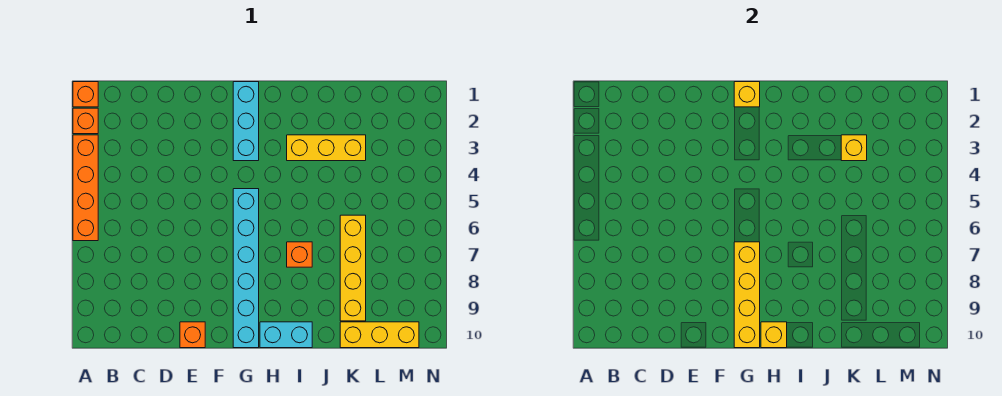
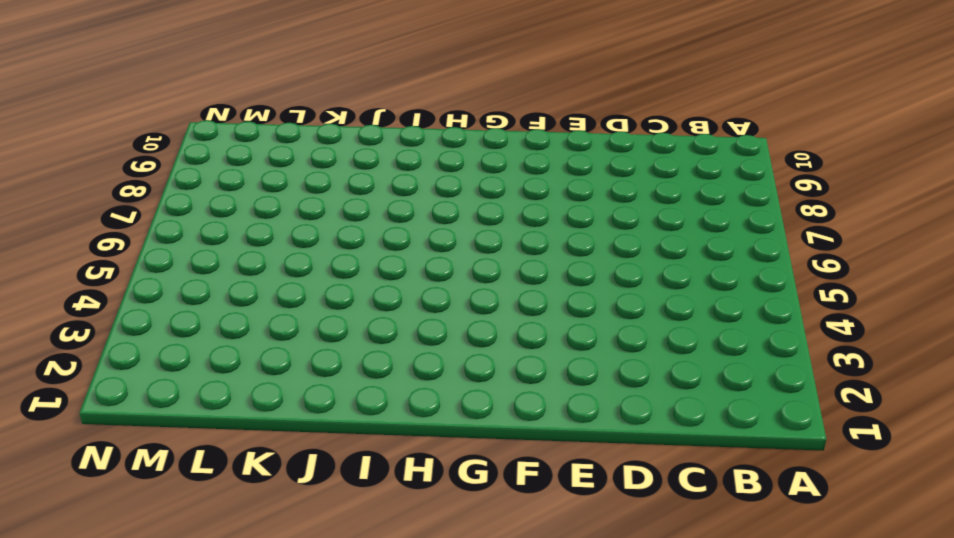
none -> orange 1x1 brick [73,82,98,107]
none -> orange 1x1 brick [73,108,98,134]
none -> orange 1x4 brick [73,135,98,241]

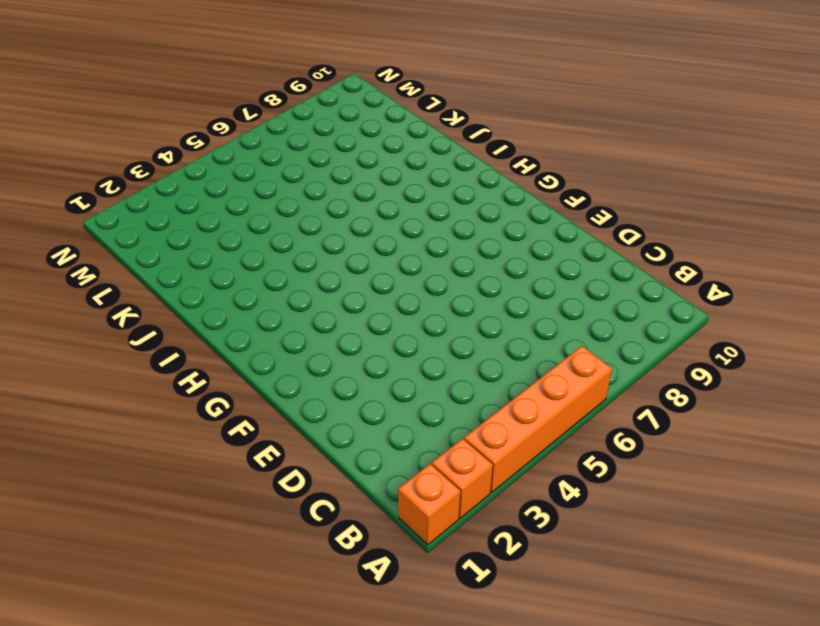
none -> orange 1x1 brick [180,322,205,348]
none -> cyan 1x3 brick [233,82,259,161]
none -> cyan 1x6 brick [233,189,259,348]

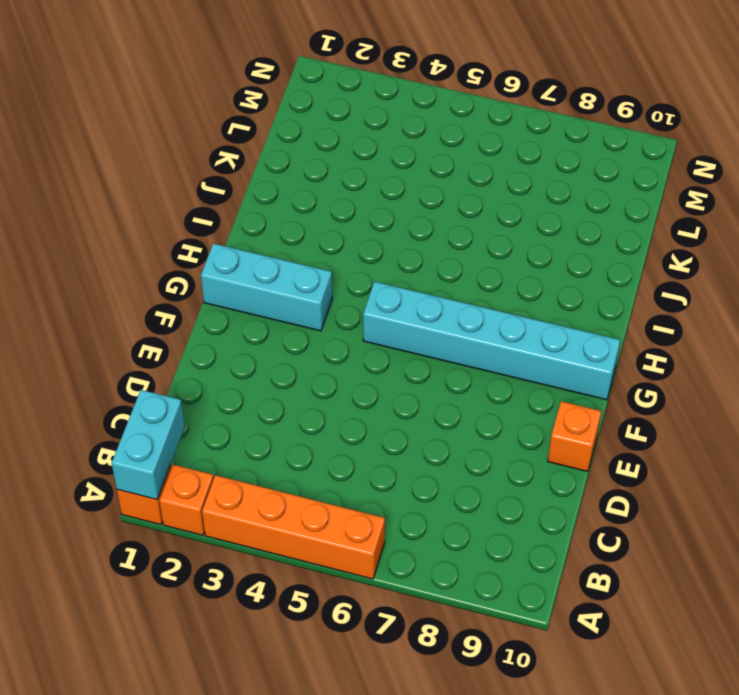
cyan 1x2 brick [111,390,185,500] -> cyan 1x2 brick moved to [260,322,312,348]
none -> yellow 1x3 brick [287,135,366,161]
none -> orange 1x1 brick [287,242,312,267]
none -> yellow 1x4 brick [340,215,366,321]

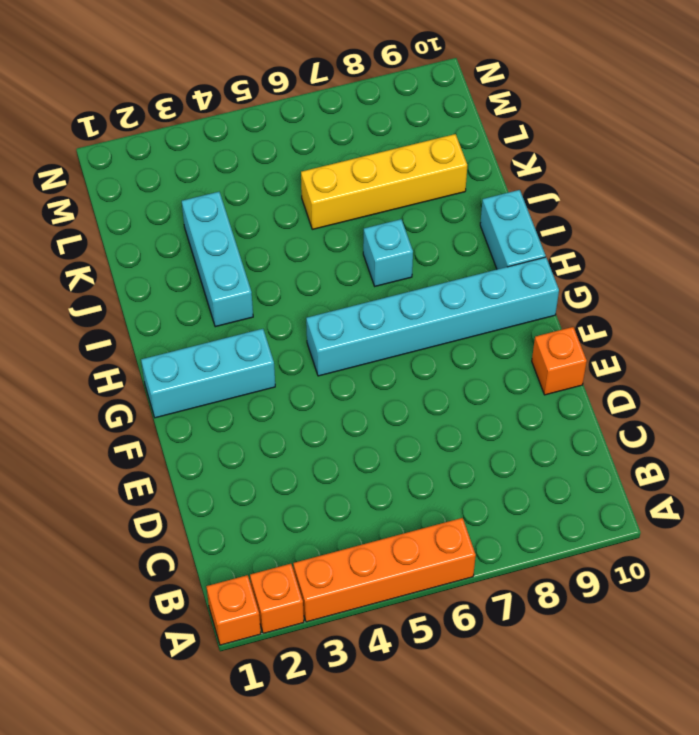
cyan 1x3 brick [182,192,253,327] -> yellow 1x3 brick [287,135,366,161]
cyan 1x1 brick [363,219,413,286] -> orange 1x1 brick [287,242,312,267]
none -> yellow 1x3 brick [340,322,419,348]
none -> yellow 1x1 brick [734,82,760,107]
none -> yellow 1x4 brick [734,242,760,348]

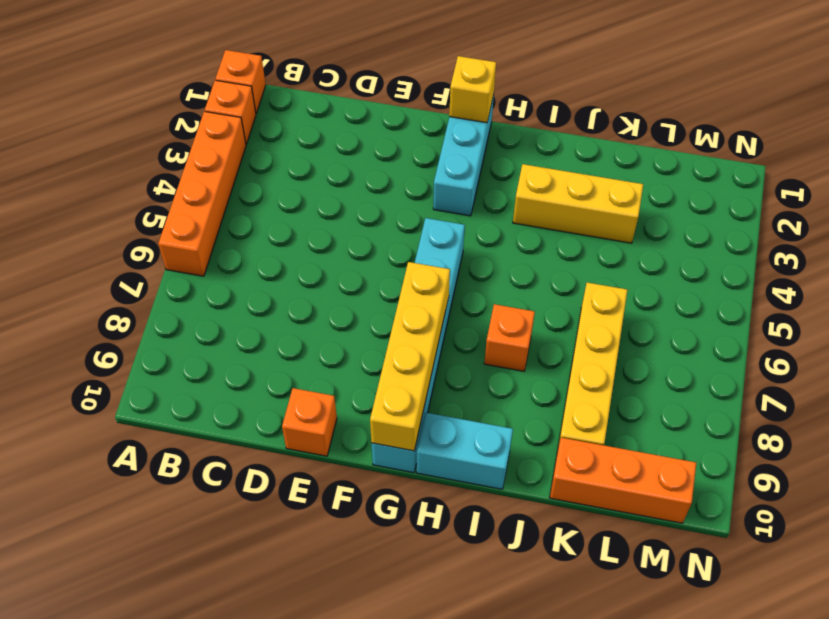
orange 1x3 brick [550,438,696,523] -> yellow 1x3 brick [340,322,419,348]
none -> yellow 1x1 brick [761,322,787,348]
none -> yellow 1x1 brick [841,135,867,161]

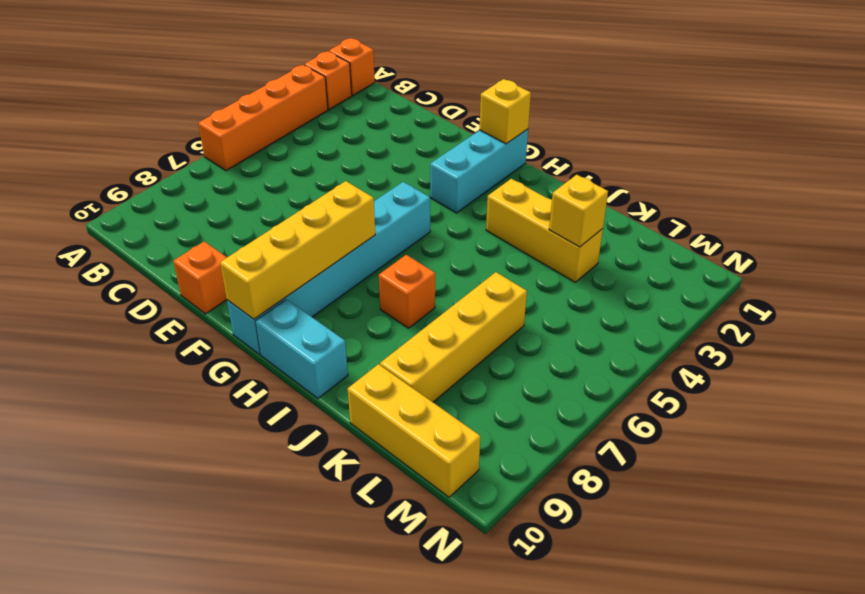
none -> yellow 1x1 brick [761,322,787,348]

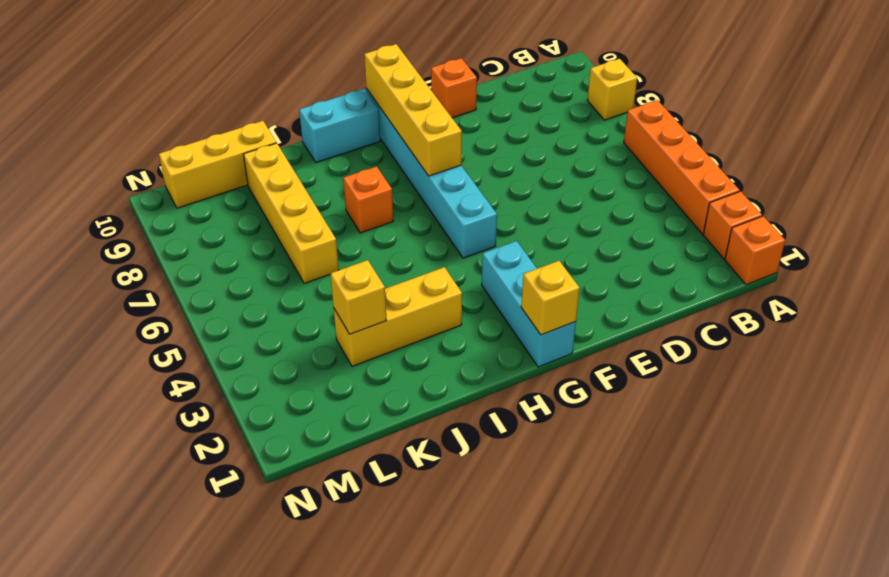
yellow 1x1 brick [587,59,637,120] -> yellow 1x1 brick moved to [761,322,787,348]

